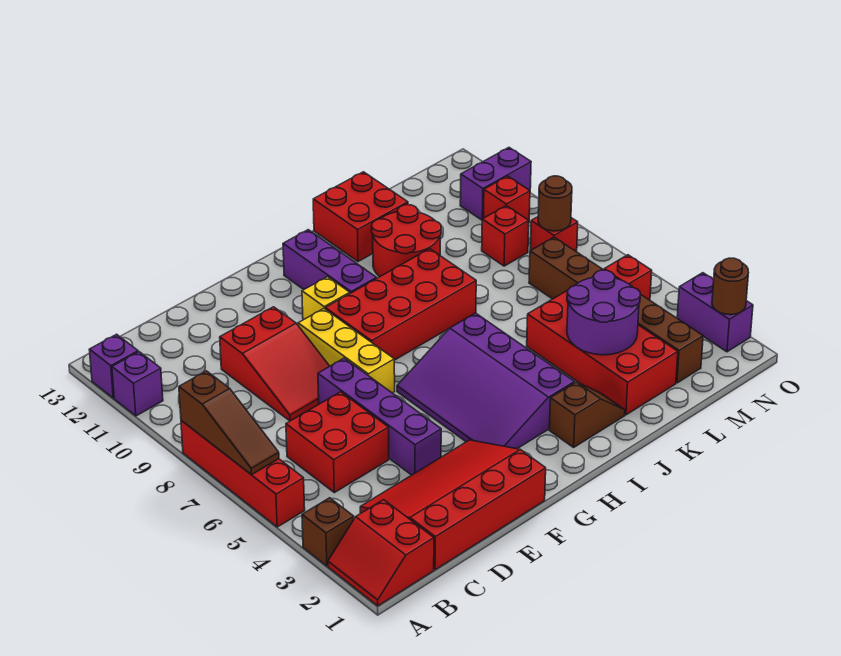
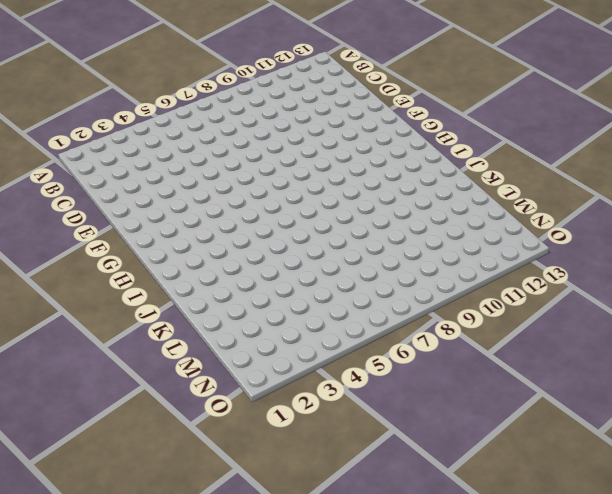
none -> red 2x2 slope [328,500,434,606]
none -> brown 1x1 brick [302,498,354,566]
none -> red 1x4 brick [181,420,305,527]

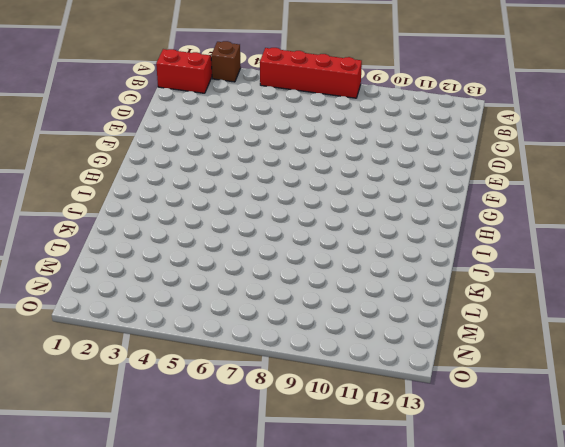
none -> purple 1x1 brick [112,352,163,416]
none -> purple 1x1 brick [89,334,138,398]
none -> red 3x4 slope [360,440,546,570]

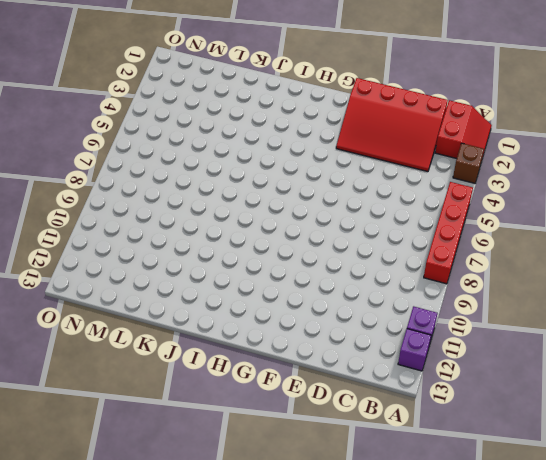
none -> red 2x2 brick [286,392,389,493]
none -> red 2x3 slope [220,307,330,421]
none -> purple 1x4 brick [318,358,441,475]

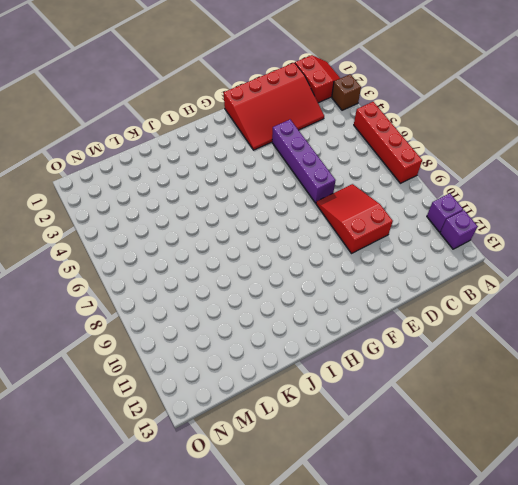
none -> red 2x2 brick [286,392,389,493]
none -> yellow 1x3 brick [298,309,395,393]
none -> purple 3x4 slope [397,313,574,449]

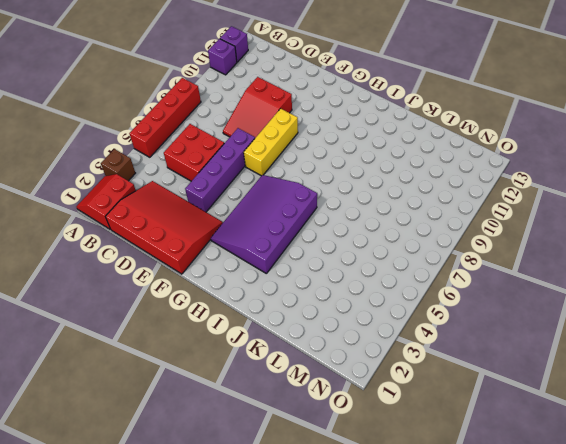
none -> red 2x4 brick [325,249,476,360]
none -> yellow 1x1 brick [302,277,350,320]
none -> purple 1x3 brick [283,230,376,293]

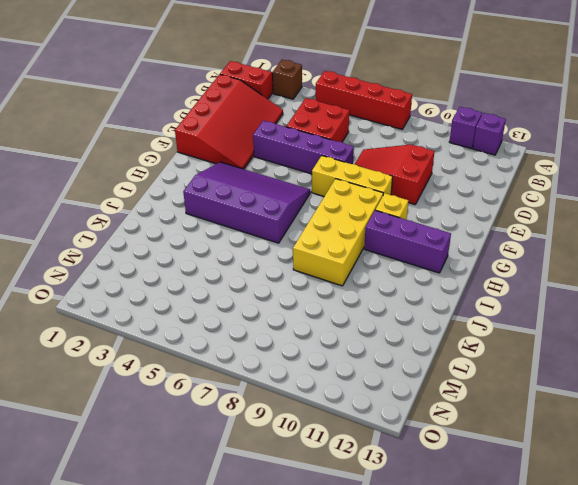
yellow 2x4 brick [293,179,383,286] -> red 2x4 brick [325,249,476,360]
none -> brown 1x2 slope [549,382,625,447]
none -> red 2x2 round brick [372,205,441,277]
none -> red 2x2 brick [313,172,408,262]

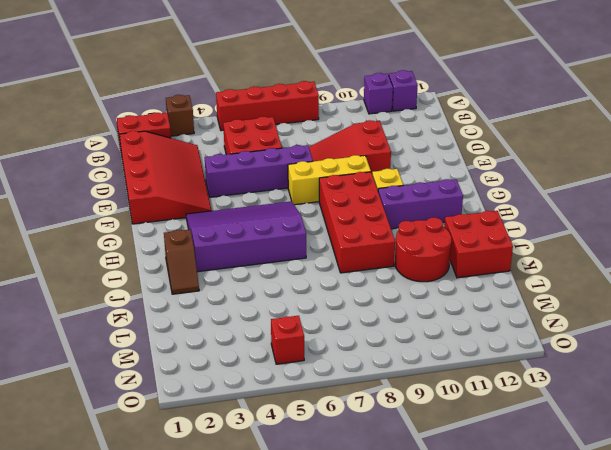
none -> red 2x4 brick [527,290,678,415]
none -> brown 1x6 brick [529,237,703,383]
none -> red 1x1 brick [482,206,529,266]

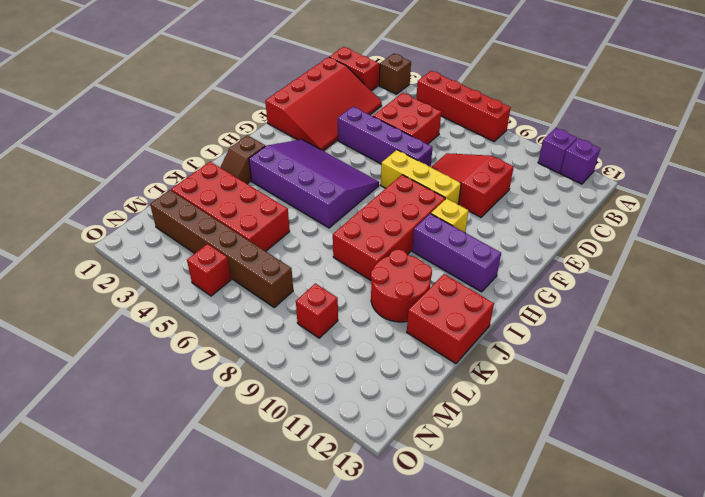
none -> red 1x1 brick [530,217,578,252]
none -> red 1x1 brick [484,176,530,220]
none -> purple 1x2 brick [460,148,531,220]

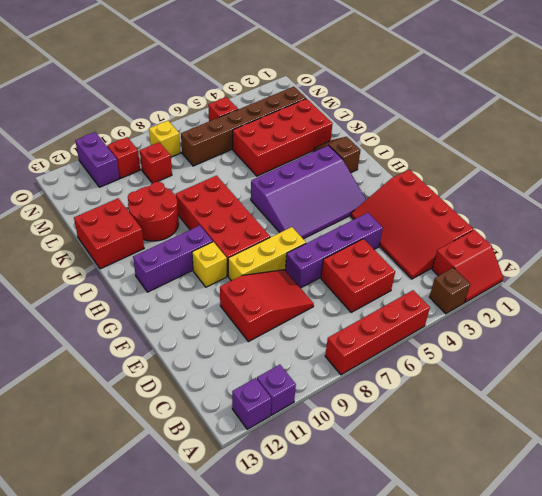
yellow 1x1 brick [149,121,181,157] -> red 1x1 brick [530,217,578,252]
none -> purple 1x2 brick [677,273,753,352]
none -> brown 1x3 slope [179,371,279,475]
none -> purple 2x2 round brick [567,270,640,355]

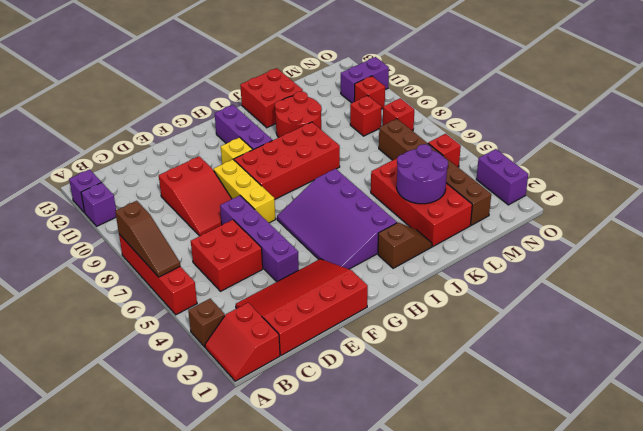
none -> brown 1x1 round brick [538,176,572,231]
none -> brown 1x1 round brick [712,258,749,315]

